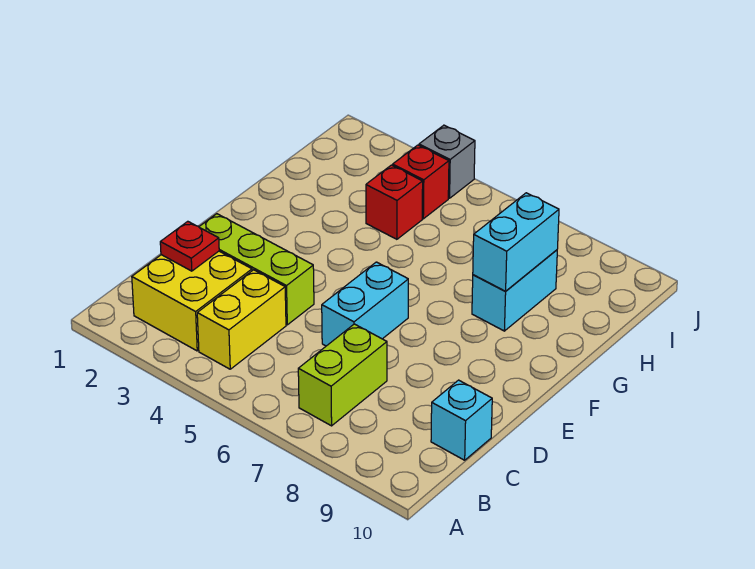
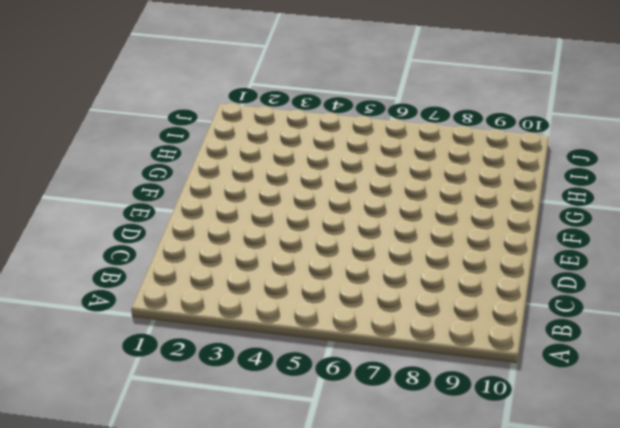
none -> yellow 2x2 brick [132,251,252,351]
none -> yellow 1x2 brick [197,270,286,369]
none -> lime 1x2 brick [298,324,387,426]

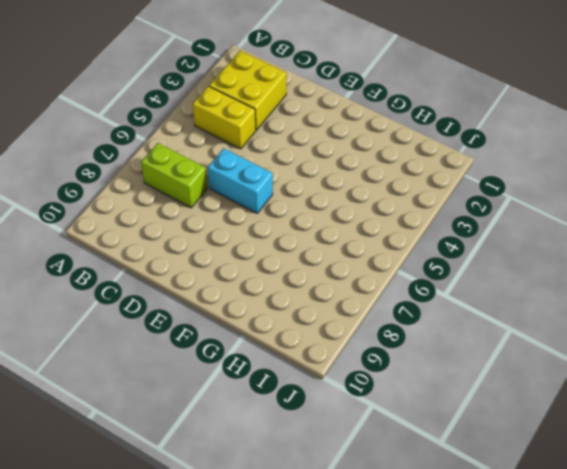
none -> cyan 1x1 brick [431,380,492,460]
none -> lime 1x3 brick [199,214,314,325]
none -> cyan 1x2 brick [472,250,557,331]

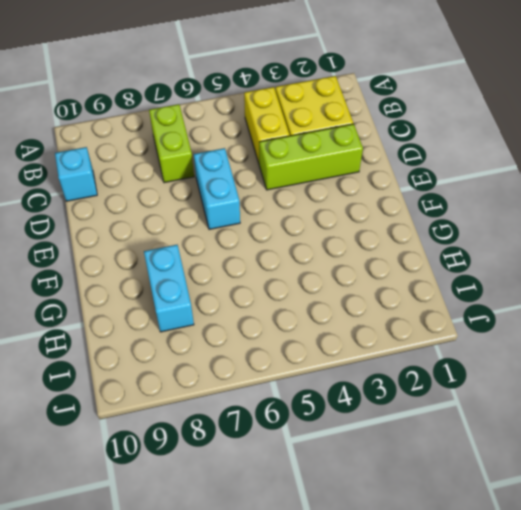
none -> red 1x1 brick [366,165,423,239]
none -> red 1x1 brick [393,145,449,219]
none -> grey 1x1 brick [419,125,475,198]

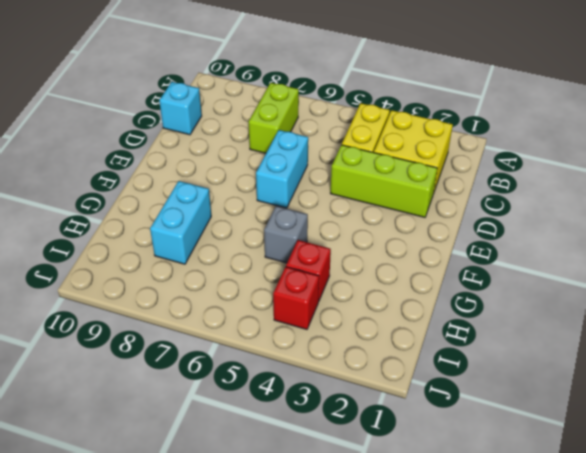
grey 1x1 brick [264,206,308,263] -> grey 1x1 brick moved to [419,125,475,198]
none -> red 1x1 plate [160,221,219,271]
none -> cyan 1x2 brick [473,193,559,291]

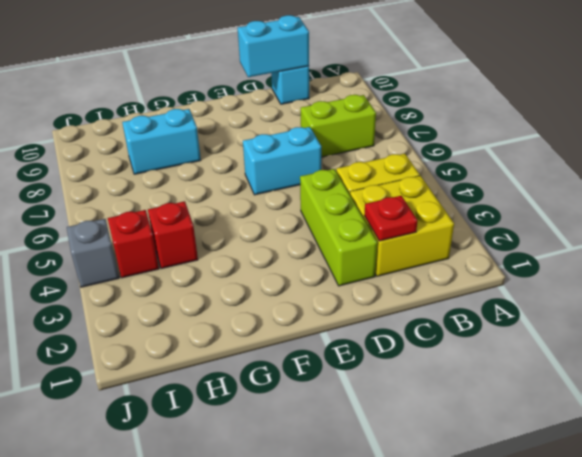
cyan 1x2 brick [238,15,309,77] -> cyan 1x2 brick moved to [473,193,559,291]

